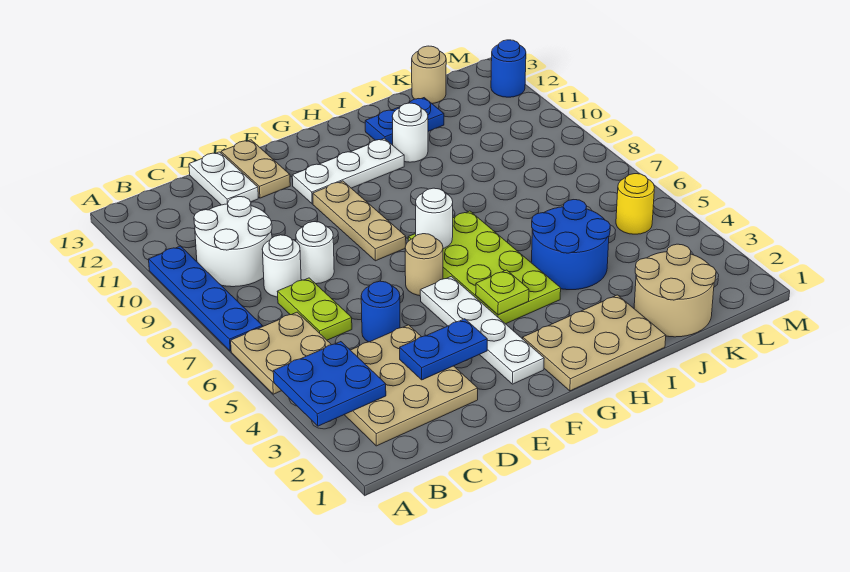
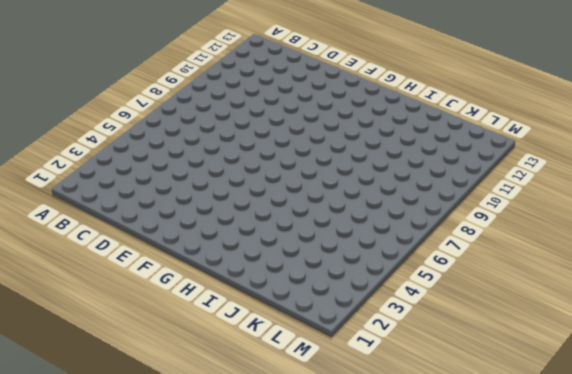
none -> tan 2x2 plate [231,312,331,394]
none -> blue 1x4 plate [149,246,262,351]
none -> tan 3x3 plate [344,325,478,446]

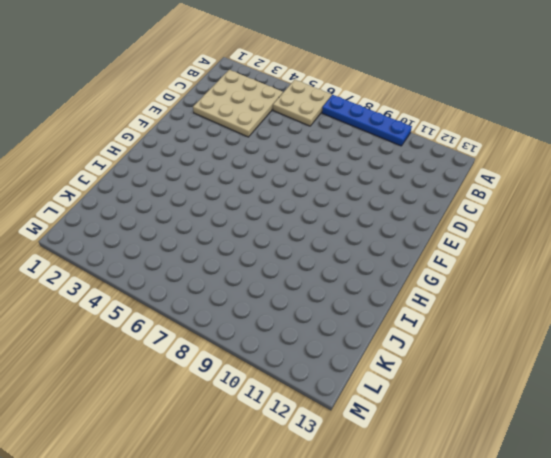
none -> white 2x2 round brick [194,197,272,287]
none -> lime 1x2 plate [277,278,352,340]
none -> white 1x1 round brick [262,235,301,297]

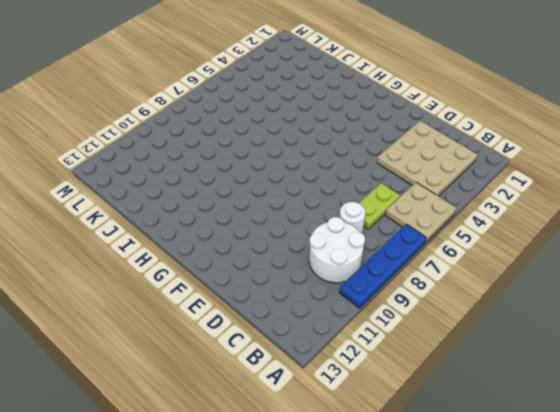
none -> blue 1x1 round brick [361,281,400,342]
none -> white 1x1 round brick [296,222,334,284]
none -> white 1x2 plate [189,152,258,205]

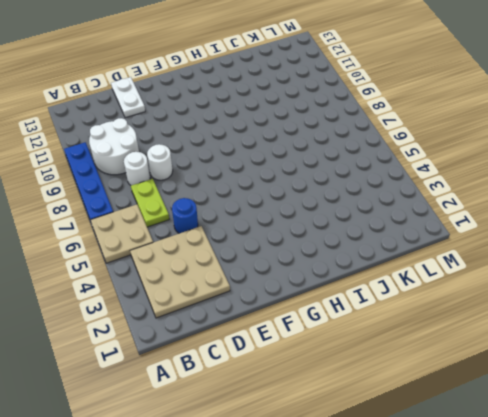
none -> tan 1x2 plate [221,140,290,198]
none -> white 1x4 plate [420,276,544,384]
none -> tan 1x1 round brick [405,234,443,296]

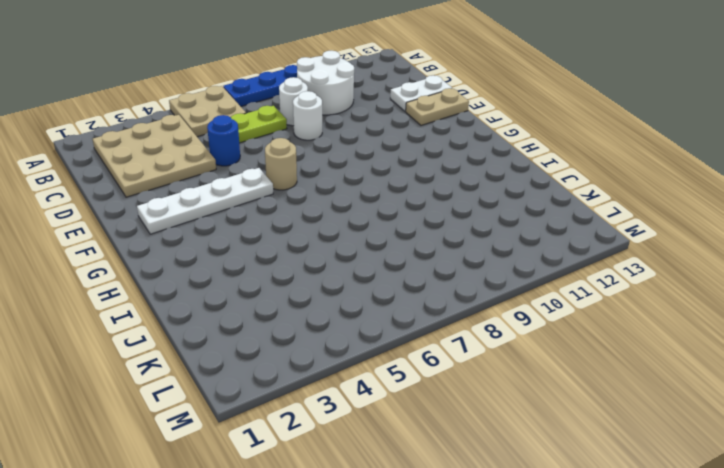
none -> tan 1x3 plate [313,181,406,261]
none -> white 1x3 plate [292,138,404,204]
none -> tan 2x3 plate [523,295,666,391]

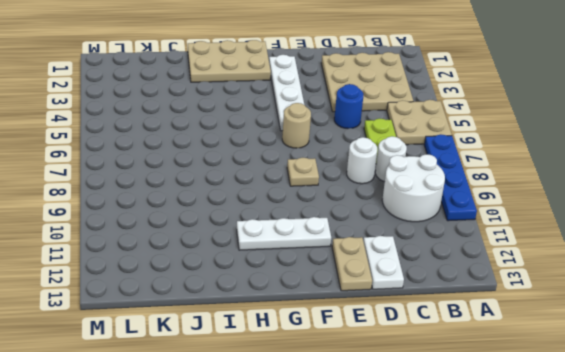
tan 1x1 plate [287,158,319,186] -> tan 1x3 plate [313,181,406,261]
none -> lime 2x4 plate [408,211,561,324]
none -> blue 2x2 round brick [531,200,610,290]
none -> white 1x1 round brick [392,103,428,162]

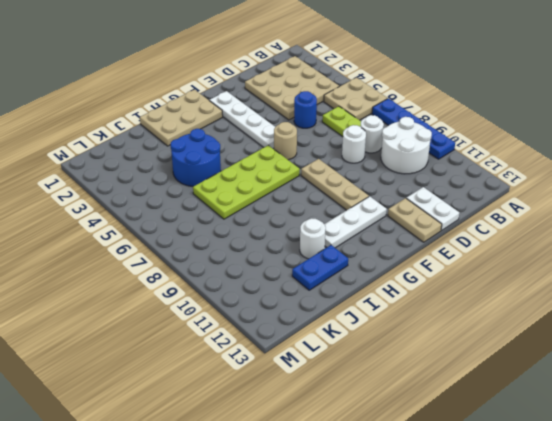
lime 2x4 plate [193,145,300,219] -> lime 2x4 plate turned to [408,211,561,324]
none -> tan 2x2 round brick [634,244,716,337]
none -> tan 1x1 round brick [412,46,446,104]
none -> yellow 1x1 round brick [616,174,655,234]

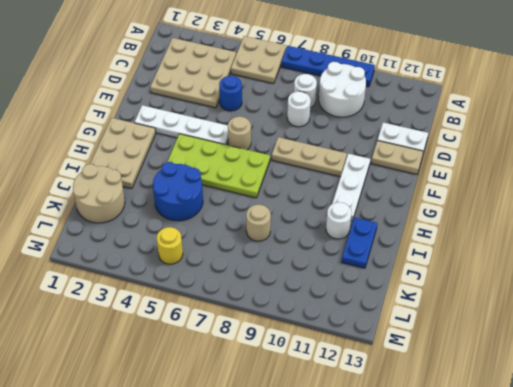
tan 1x1 round brick [246,205,271,241] -> tan 1x1 round brick moved to [412,46,446,104]
none -> lime 1x2 plate [277,278,352,340]
none -> blue 1x1 round brick [491,40,526,97]
none -> blue 2x2 plate [273,342,386,426]

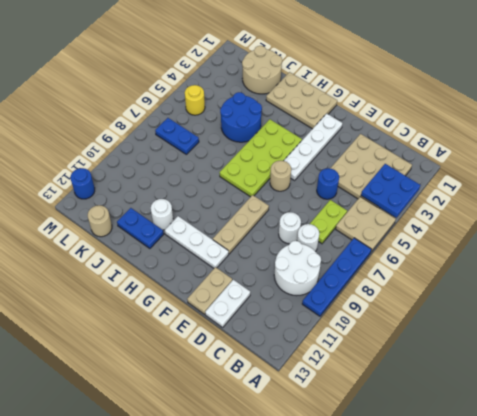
blue 1x2 plate [155,118,199,154] -> blue 1x2 plate moved to [400,319,487,380]
none -> lime 1x1 plate [476,270,529,315]
none -> white 1x1 round brick [416,188,453,249]

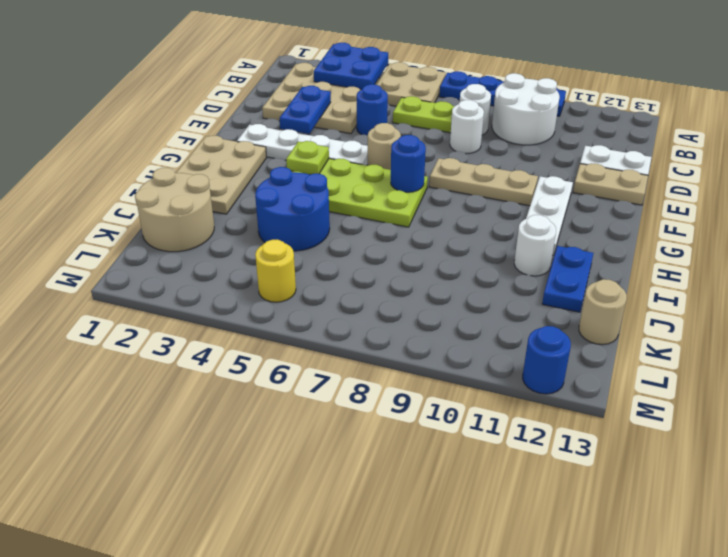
blue 1x1 round brick [391,135,426,192] -> white 1x1 round brick [416,188,453,249]

